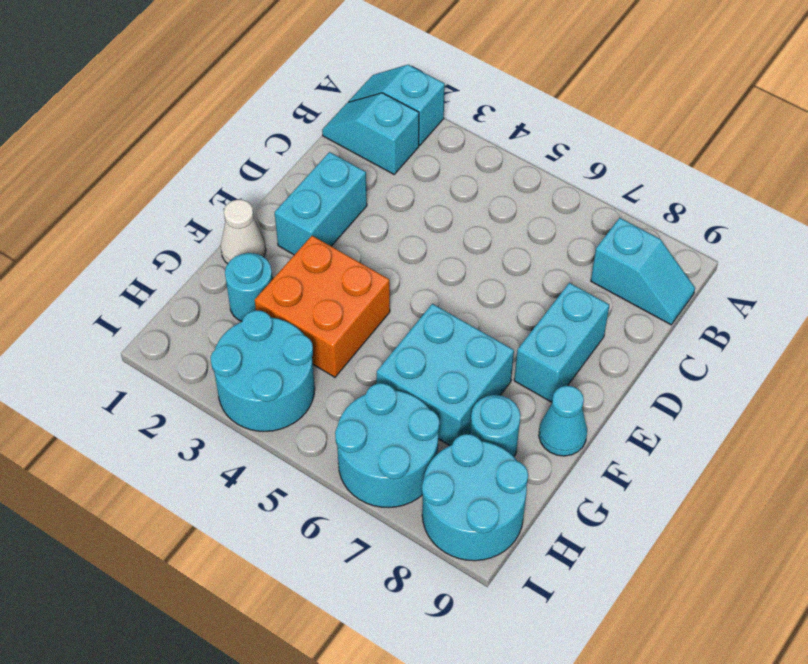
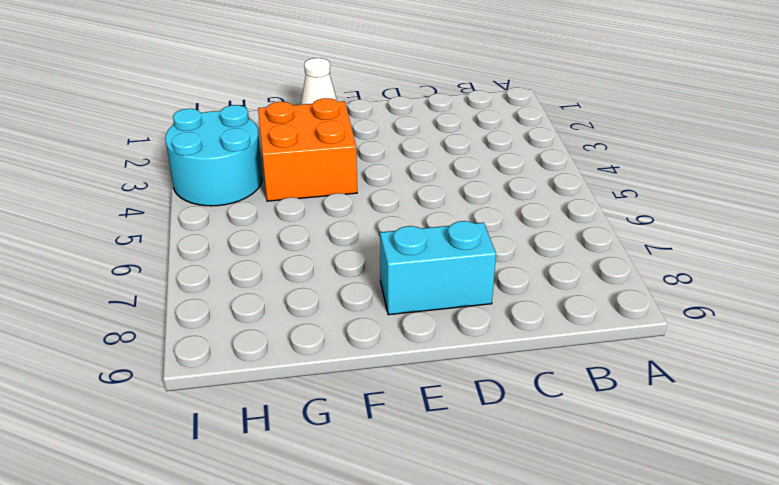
none -> cyan 1x2 slope [348,65,445,146]
none -> cyan 1x2 slope [322,93,419,174]
none -> cyan 1x2 slope [591,218,695,325]

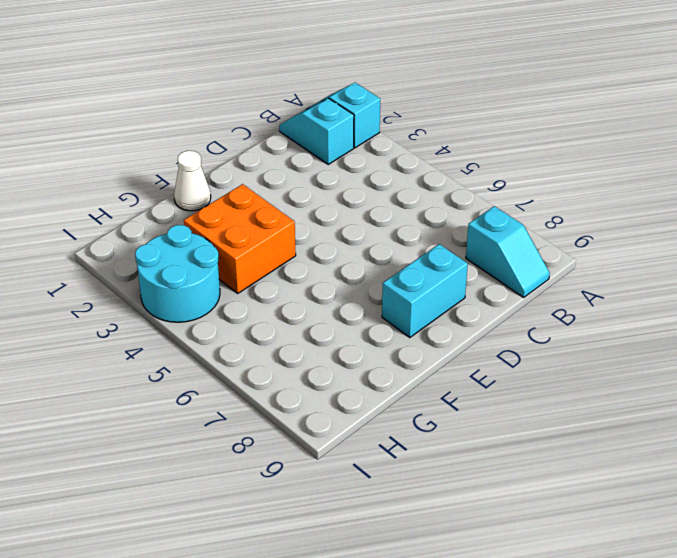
none -> cyan 1x2 brick [275,152,367,255]
none -> cyan 2x2 brick [377,304,514,446]
none -> cyan 1x1 cone [539,386,587,456]

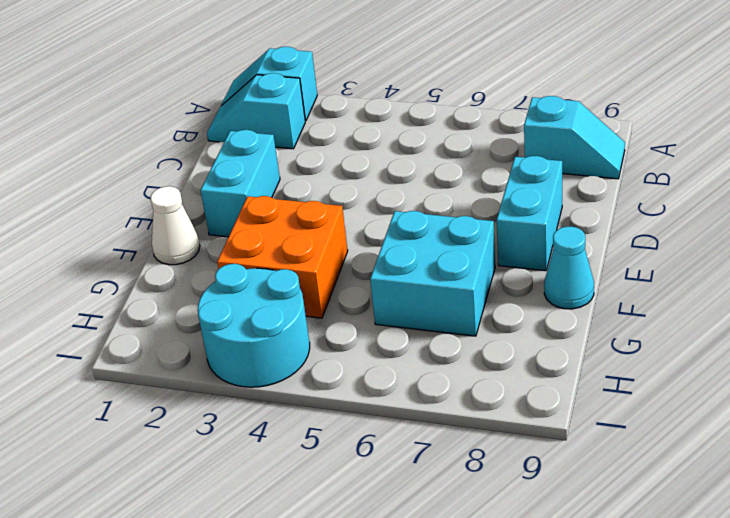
none -> cyan 1x1 round brick [225,253,273,321]
none -> cyan 1x1 round brick [470,395,520,457]
none -> cyan 2x2 round brick [335,383,440,508]

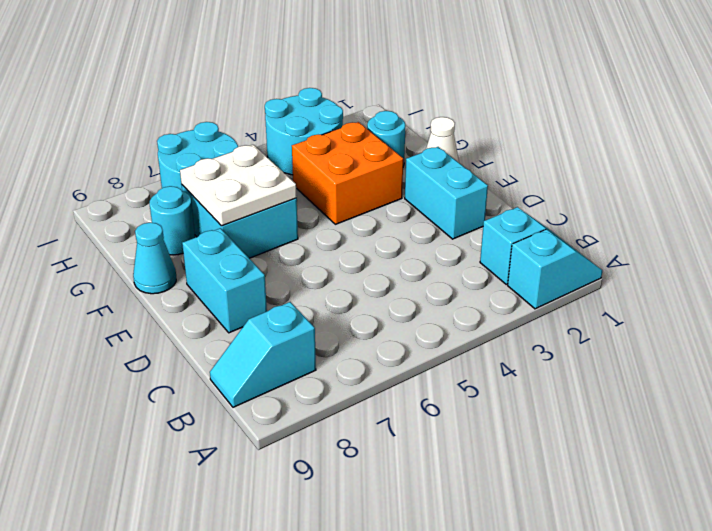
white 2x2 plate [180,145,297,226] -> none
none -> cyan 2x2 round brick [422,434,528,561]

